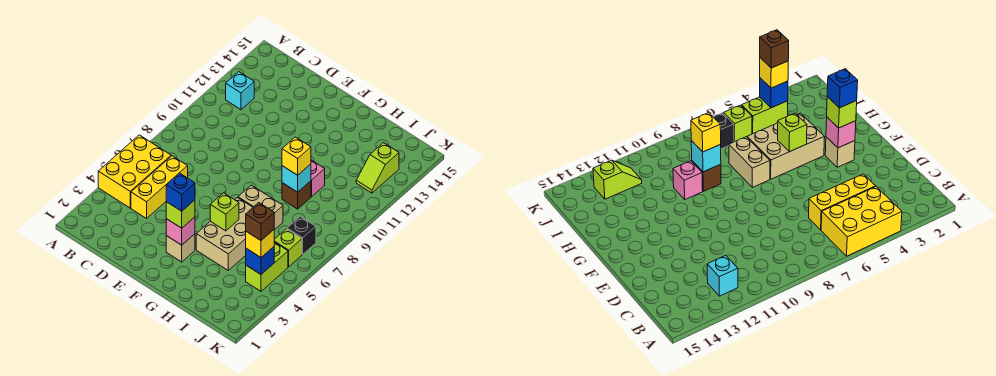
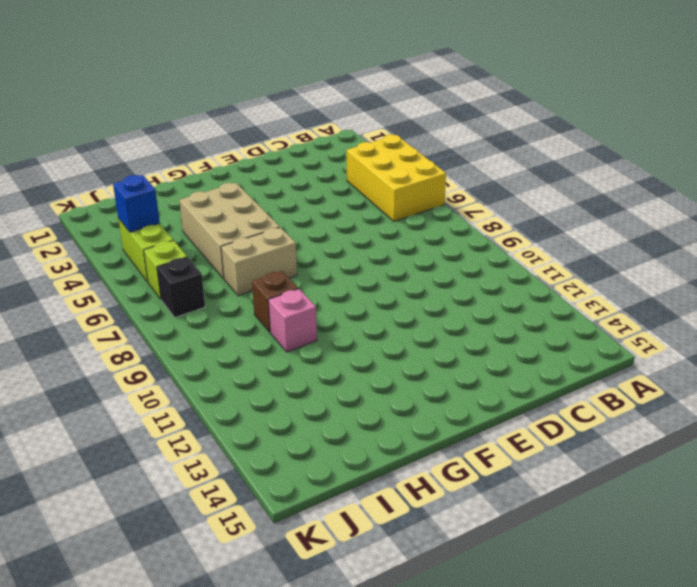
none -> cyan 1x1 brick [226,72,254,110]
none -> yellow 1x3 brick [131,156,188,218]
none -> tan 1x1 brick [166,234,195,262]

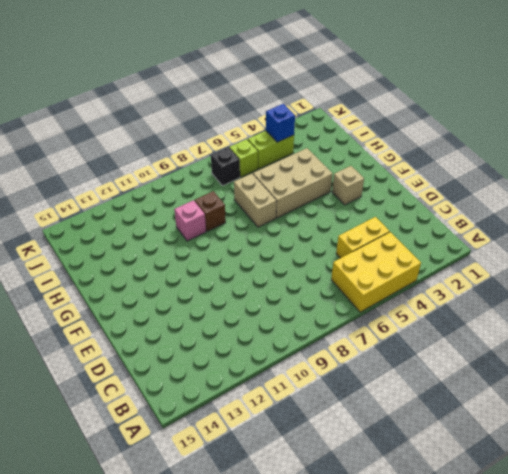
yellow 1x2 brick [336,217,390,258] -> yellow 1x3 brick [131,156,188,218]
none -> cyan 1x1 brick [226,72,254,110]
none -> lime 1x2 slope [356,143,399,193]
none -> pink 1x1 brick [166,217,195,245]

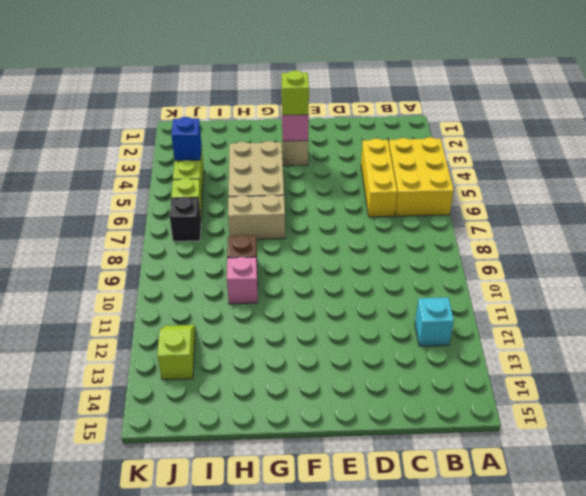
none -> lime 1x1 brick [210,193,239,231]
none -> cyan 1x1 brick [282,164,311,192]
none -> yellow 1x1 brick [282,137,311,175]

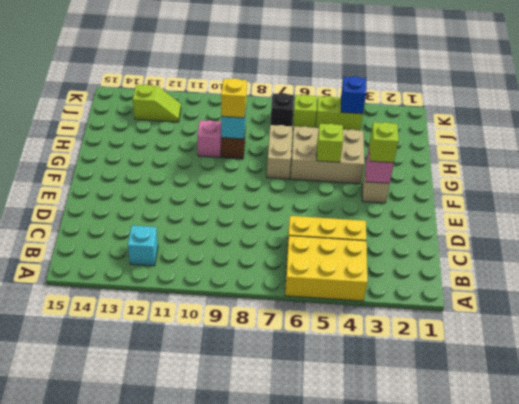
none -> yellow 1x1 brick [246,230,274,257]
none -> blue 1x1 brick [166,173,195,211]
none -> brown 1x1 brick [246,203,274,241]

